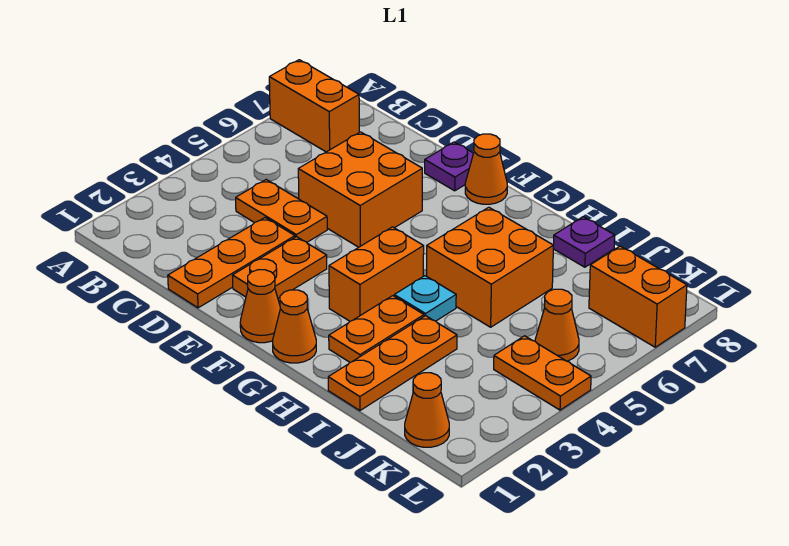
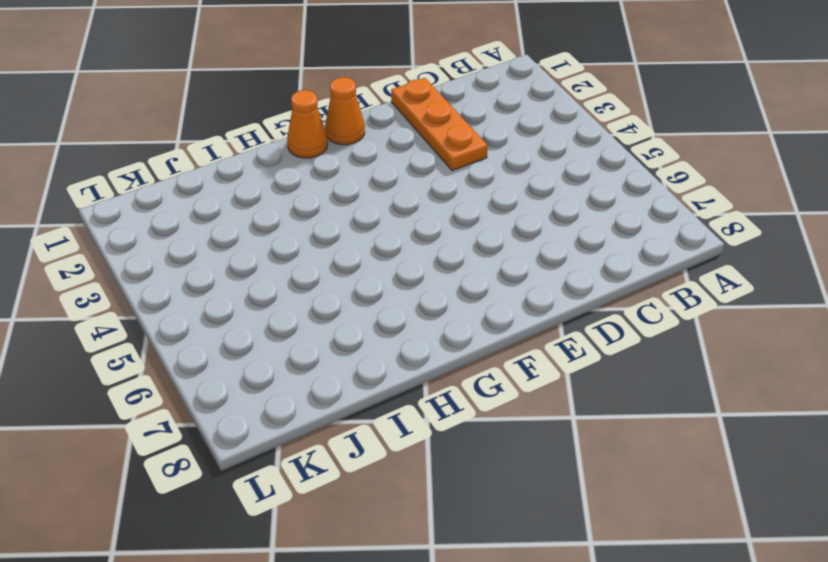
none -> orange 1x2 brick [269,60,359,152]
none -> orange 1x2 plate [236,180,327,242]
none -> orange 2x2 brick [298,132,422,247]

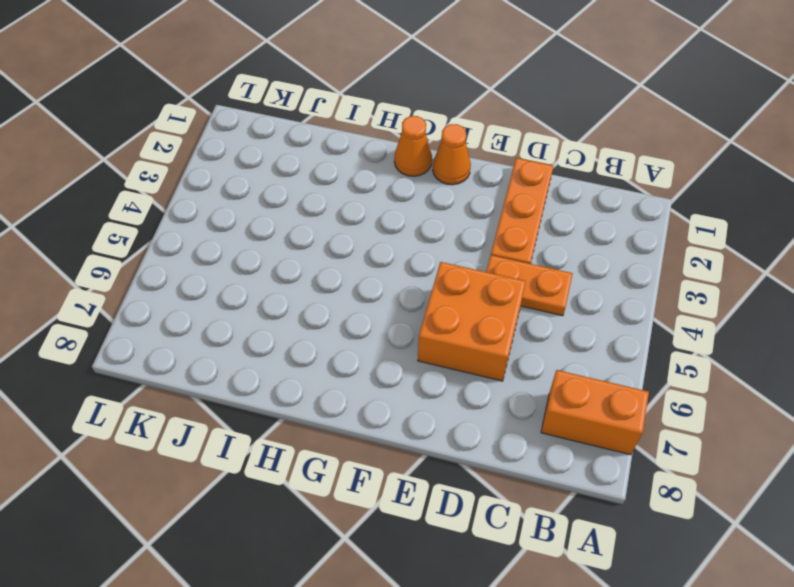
none -> orange 1x2 plate [232,237,327,298]
none -> purple 1x1 plate [425,142,473,191]
none -> orange 1x1 cone [465,134,507,204]

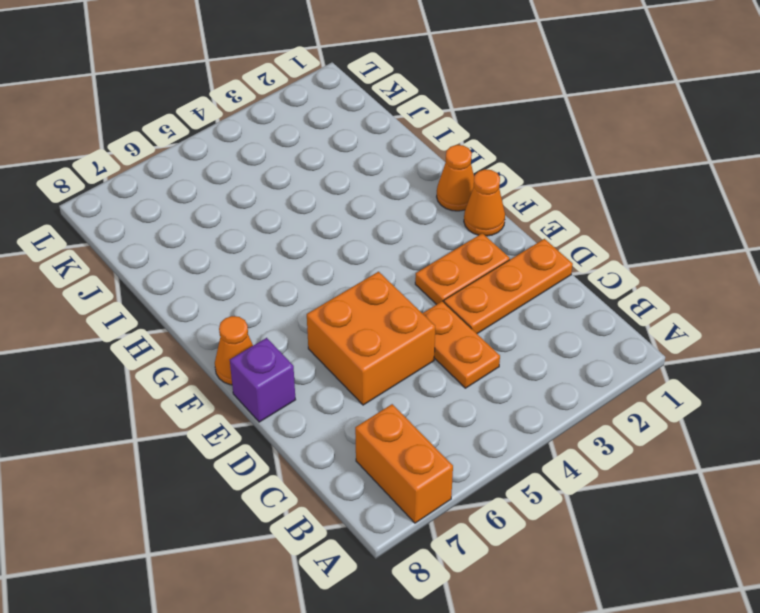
purple 1x1 brick [230,338,296,422] -> purple 1x1 plate [425,142,473,191]
none -> orange 1x2 brick [329,227,424,321]
none -> orange 1x2 plate [329,296,424,362]
none -> cyan 1x1 plate [394,276,456,321]

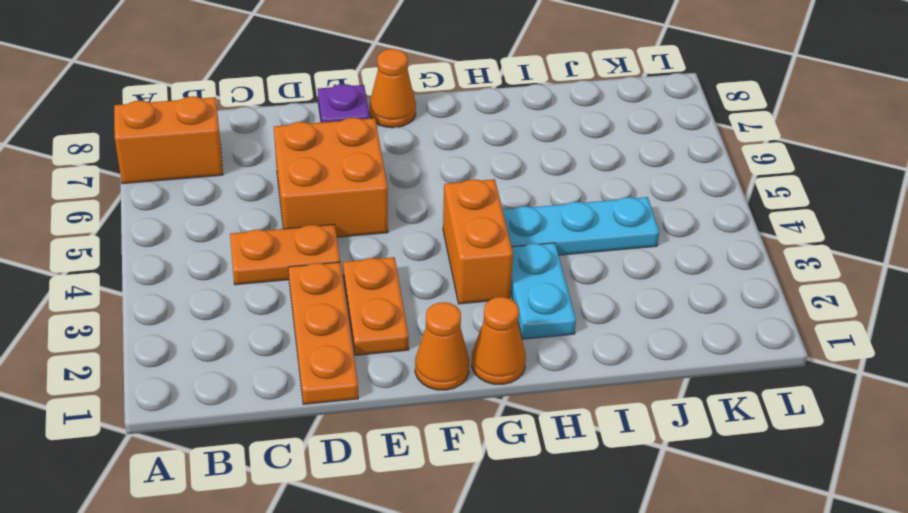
cyan 1x2 plate [511,243,576,339] -> orange 1x2 plate [329,296,424,362]
cyan 1x3 plate [503,197,659,255] -> cyan 1x1 plate [394,276,456,321]
none -> orange 2x2 brick [426,207,553,327]
none -> orange 1x3 plate [328,316,457,411]
none -> purple 1x1 plate [553,217,615,267]

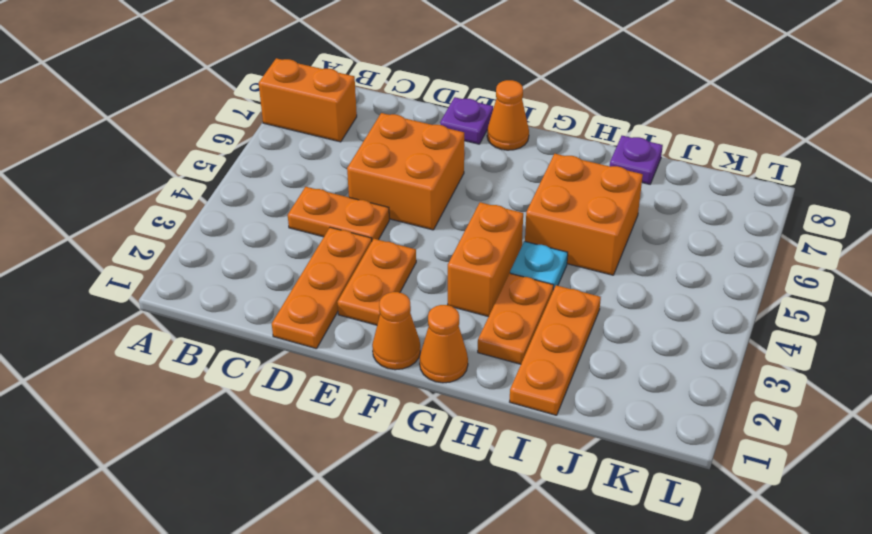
none -> orange 1x1 cone [405,373,449,447]
none -> orange 1x2 plate [494,336,591,410]
none -> orange 1x1 cone [535,289,579,361]

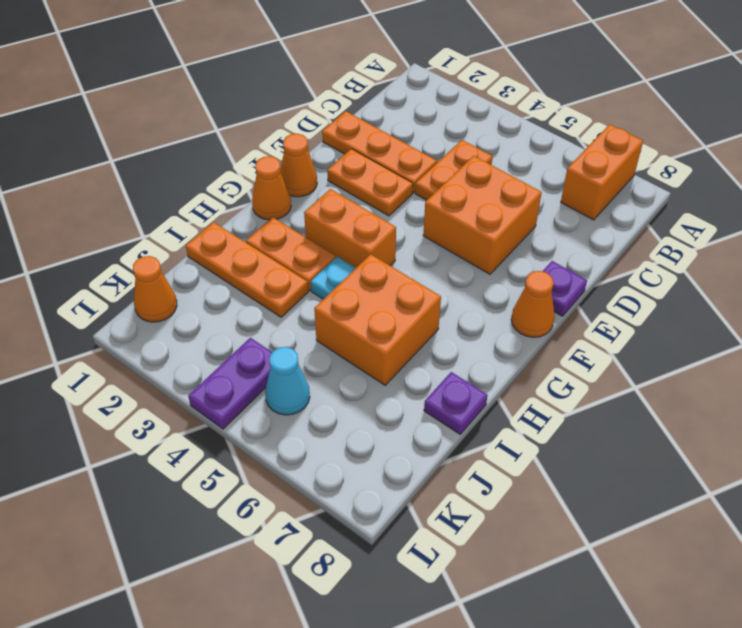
purple 1x2 plate [188,338,272,429] -> orange 1x2 plate [494,336,591,410]
cyan 1x1 cone [265,347,310,415] -> orange 1x1 cone [535,289,579,361]
none -> orange 1x2 brick [589,246,687,347]

